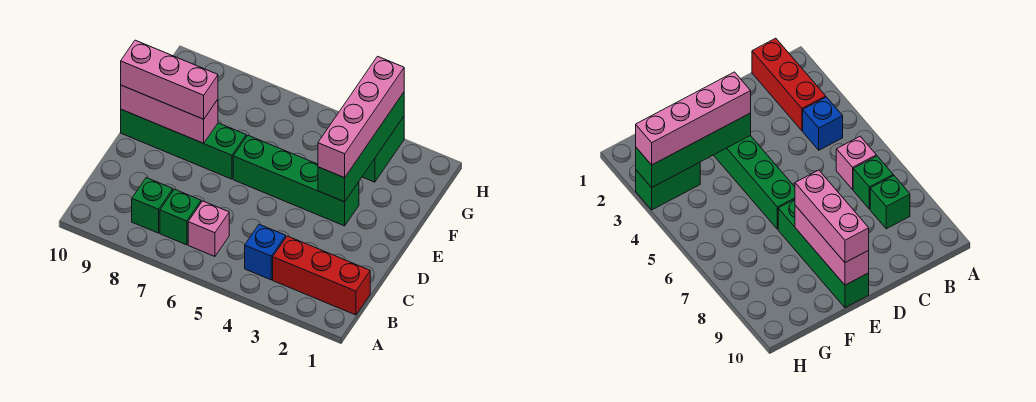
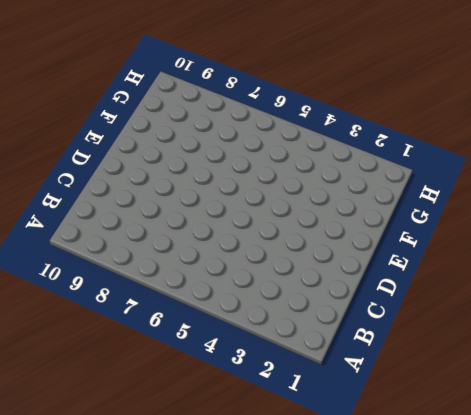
none -> red 1x3 brick [273,236,370,315]
none -> blue 1x1 brick [245,224,286,280]
none -> pink 1x1 brick [188,201,229,257]

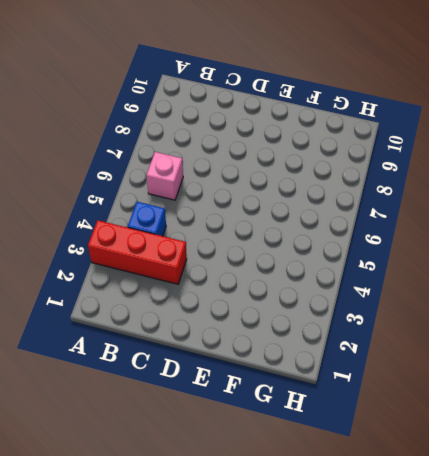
red 1x3 brick [88,220,187,284] -> red 1x3 brick turned to [273,236,370,315]
none -> green 1x1 brick [160,189,201,245]
none -> green 1x1 brick [132,178,173,233]
none -> green 1x4 brick [233,135,359,226]

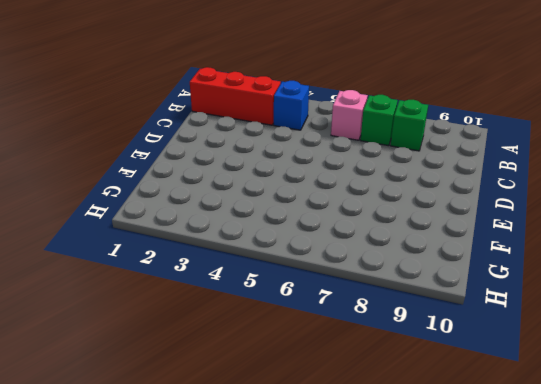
none -> green 1x4 brick [233,135,359,226]
none -> green 1x4 brick [121,110,246,179]
none -> green 1x2 brick [362,117,404,182]

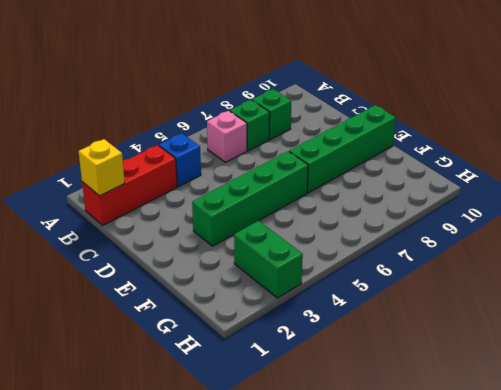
yellow 1x1 brick [79,139,125,196] -> none
none -> green 1x4 brick [318,92,404,202]
none -> pink 1x3 brick [121,85,218,143]
none -> pink 1x4 brick [318,56,404,178]

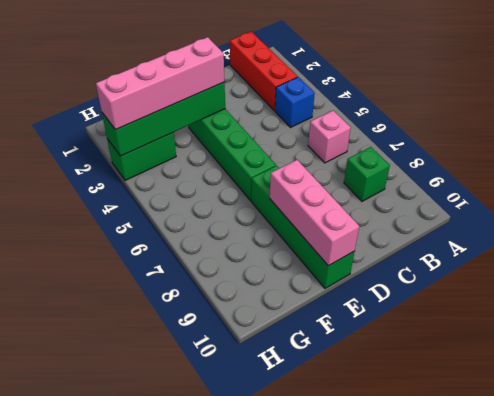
none -> green 1x1 brick [160,189,201,245]
none -> pink 1x3 brick [121,40,218,119]

